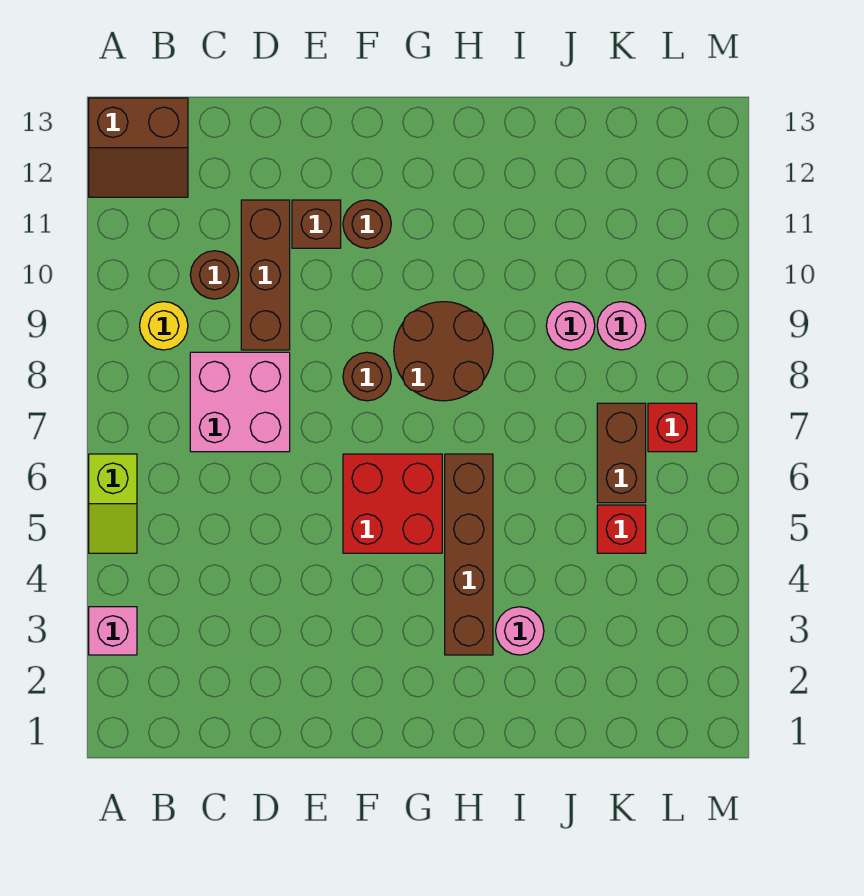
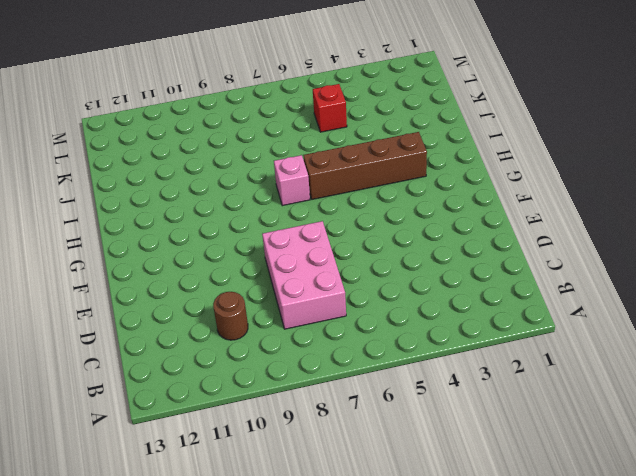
pink 2x3 brick [262,221,346,329] -> pink 2x2 brick [190,352,290,452]
pink 1x1 brick [274,155,310,206] -> pink 1x1 brick moved to [89,607,137,655]
none -> lime 1x2 slope [89,454,137,553]
none -> brown 2x2 slope [89,98,188,197]
none -> yellow 1x1 round brick [140,302,188,350]

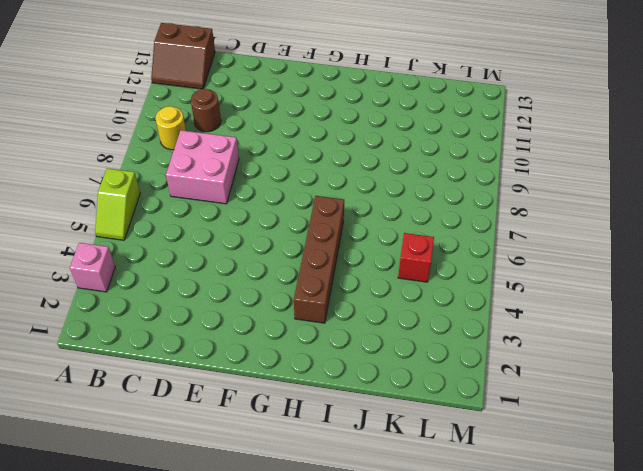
none -> brown 1x3 brick [241,200,290,350]
none -> brown 1x1 brick [292,200,341,248]
none -> red 2x2 brick [343,454,442,553]

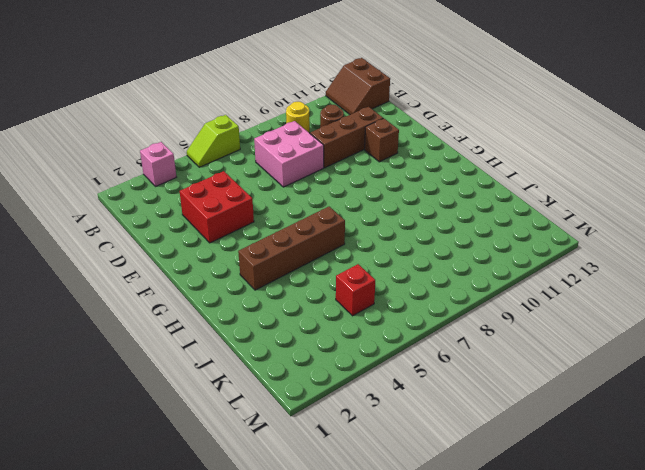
red 2x2 brick [180,171,254,243] -> red 2x2 brick moved to [343,454,442,553]
none -> brown 1x1 round brick [343,352,391,401]
none -> brown 1x1 round brick [343,200,391,248]
none -> brown 2x2 round brick [394,302,493,401]

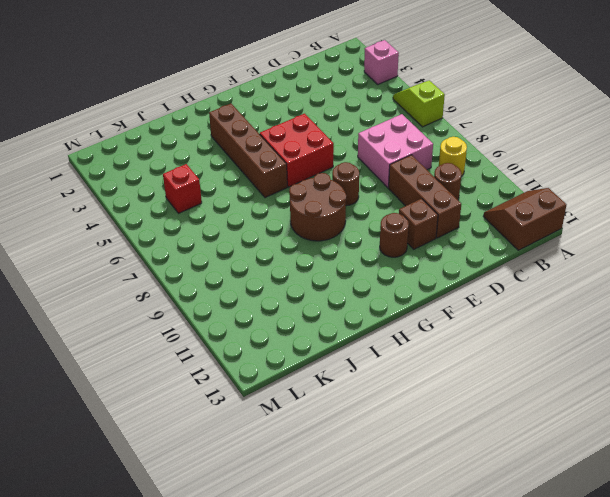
none -> pink 1x1 round brick [496,607,544,655]
none -> pink 1x1 round brick [546,302,595,350]
none -> brown 1x2 brick [597,403,646,503]

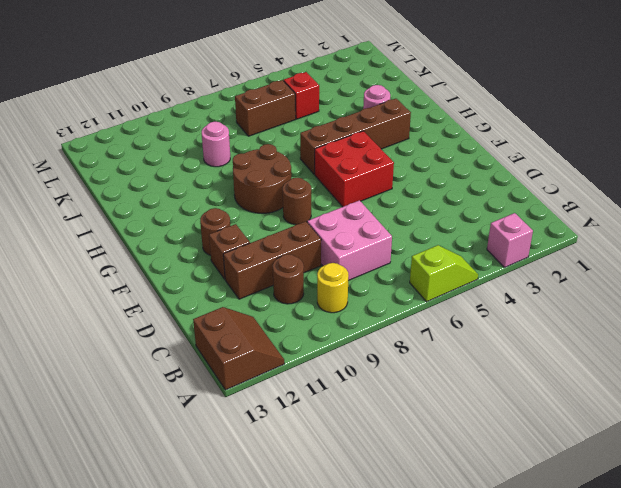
none -> pink 1x1 round brick [597,302,646,350]
none -> red 1x1 brick [648,403,697,452]

